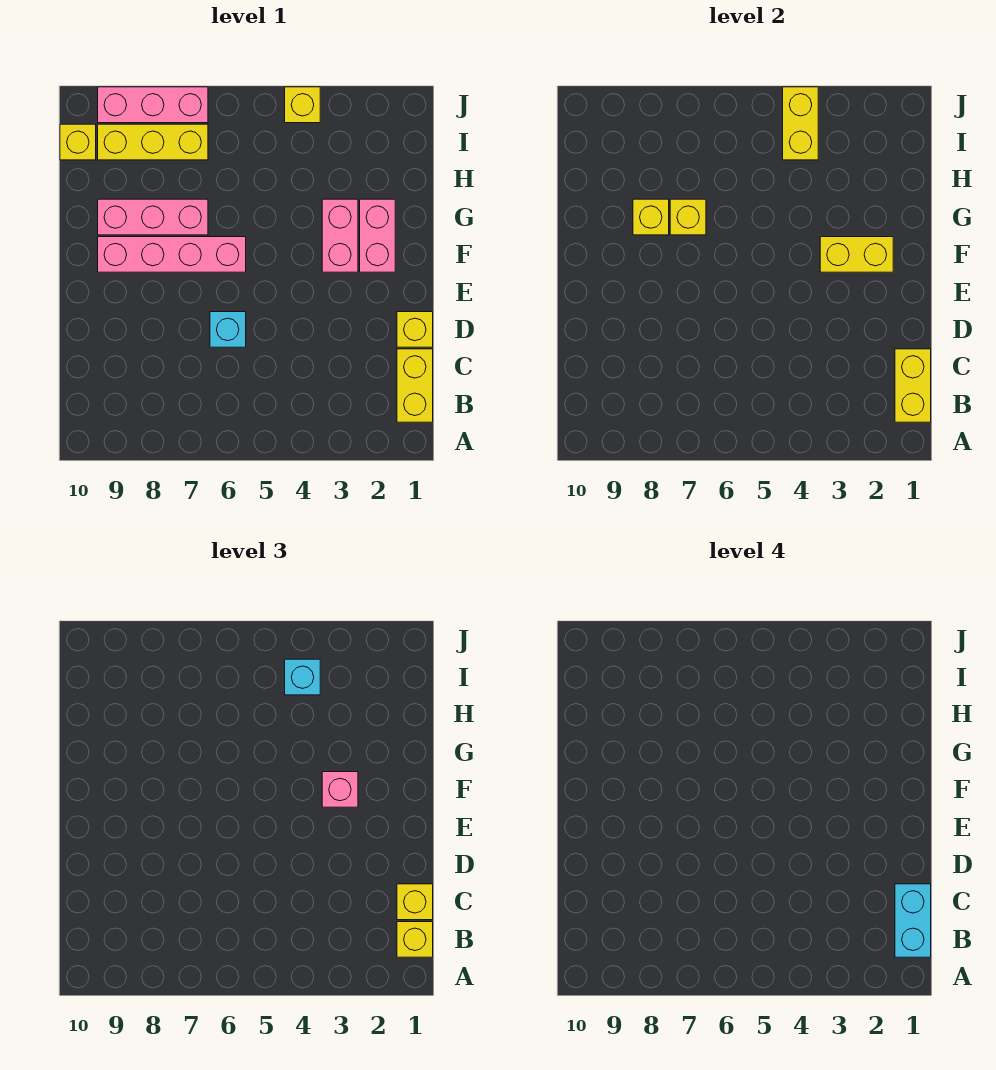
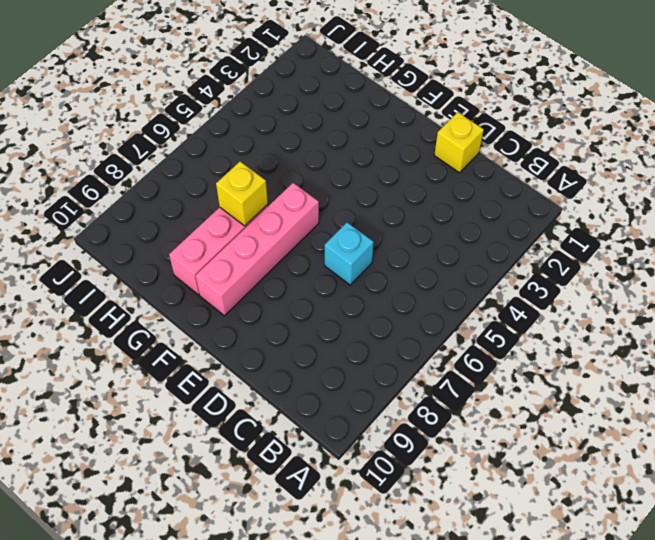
none -> yellow 1x2 brick [397,349,433,422]
none -> pink 1x2 brick [360,199,395,272]
none -> pink 1x2 brick [322,199,358,272]

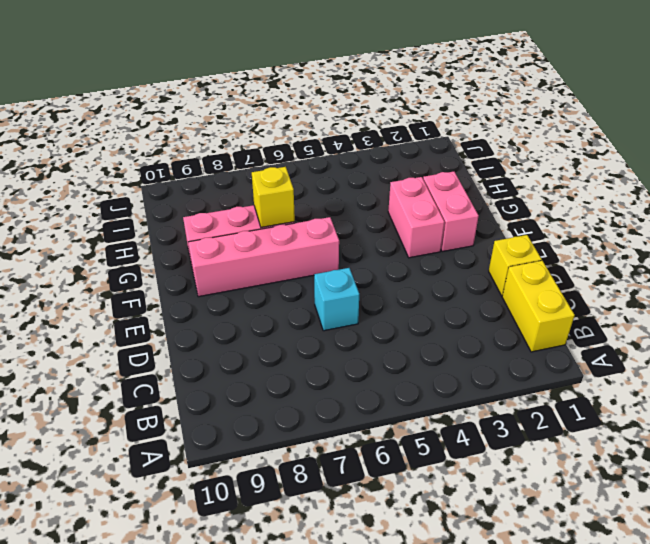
none -> yellow 1x3 brick [98,124,208,160]
none -> yellow 1x1 brick [60,124,96,160]
none -> yellow 1x1 brick [285,87,320,123]

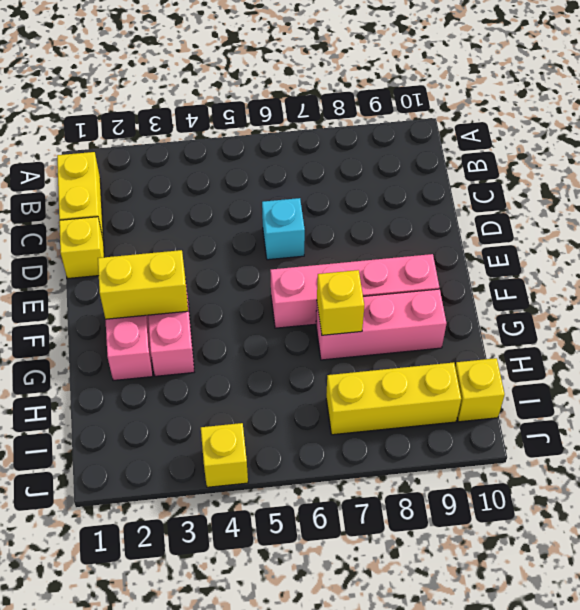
none -> pink 1x3 brick [98,87,208,123]
none -> yellow 1x2 brick [895,349,931,422]
none -> yellow 1x1 brick [633,199,669,235]

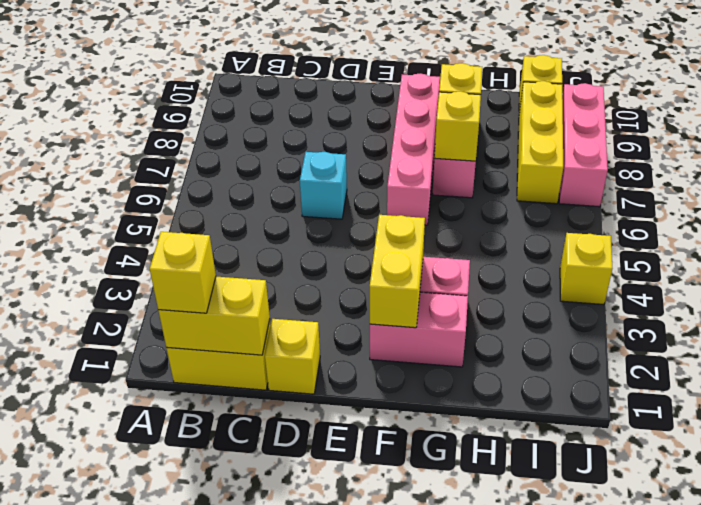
none -> yellow 1x2 brick [783,87,818,160]
none -> yellow 1x1 brick [397,884,433,920]
none -> pink 1x1 brick [322,772,358,807]

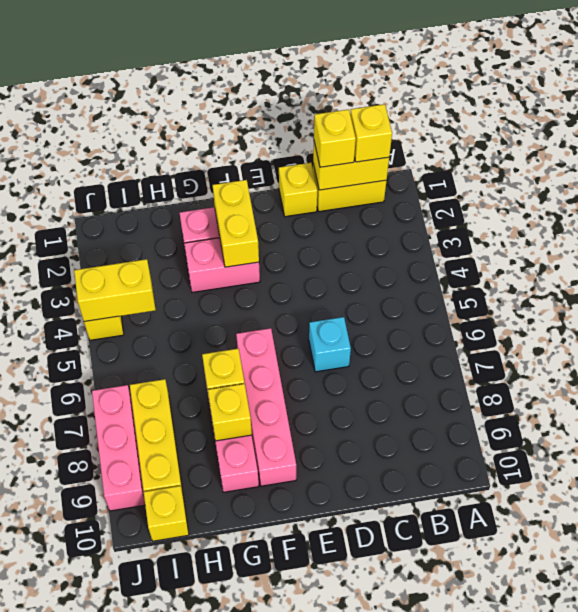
none -> pink 1x1 brick [322,772,358,807]
none -> cyan 1x1 brick [285,659,320,695]
none -> cyan 1x2 brick [895,884,931,957]

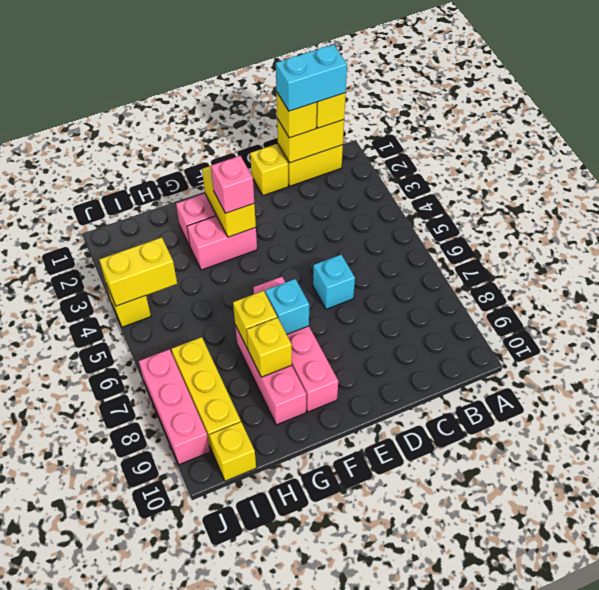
cyan 1x1 brick [265,279,309,334] -> cyan 1x1 brick moved to [285,659,320,695]

